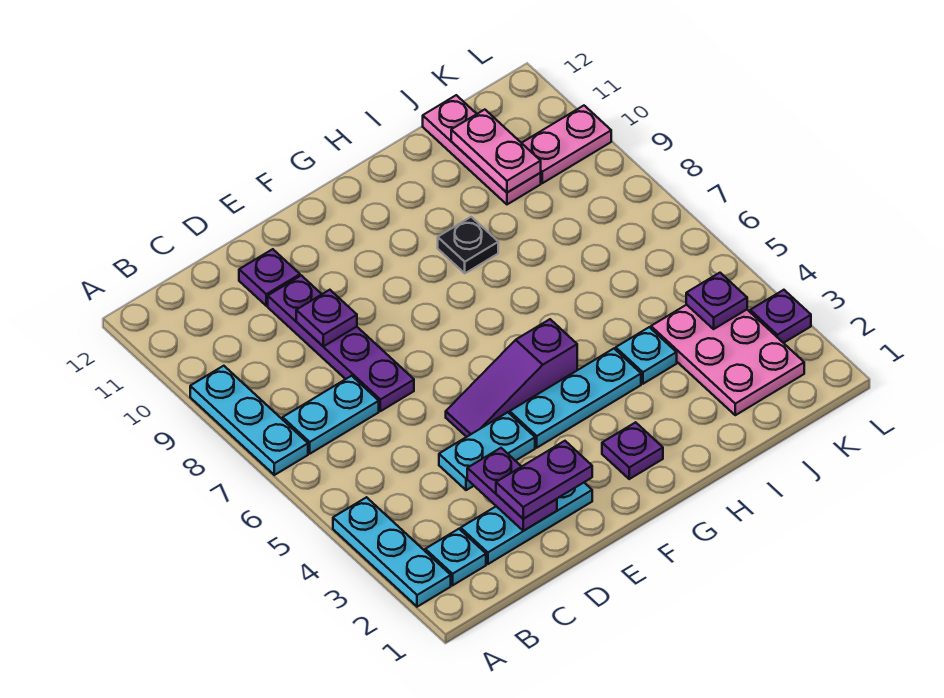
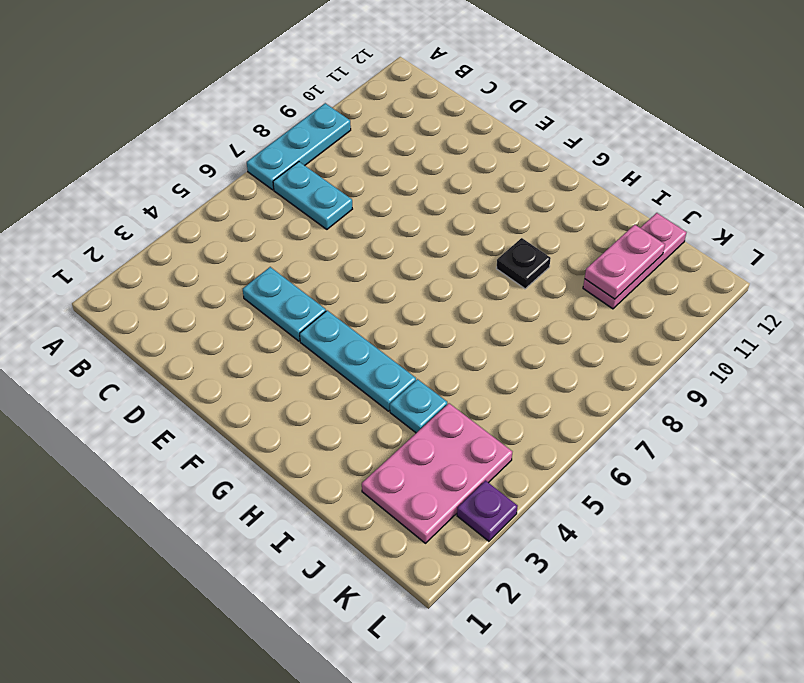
none -> cyan 1x3 plate [333,497,451,607]
none -> cyan 1x1 plate [425,529,486,585]
none -> cyan 1x3 plate [461,483,592,564]

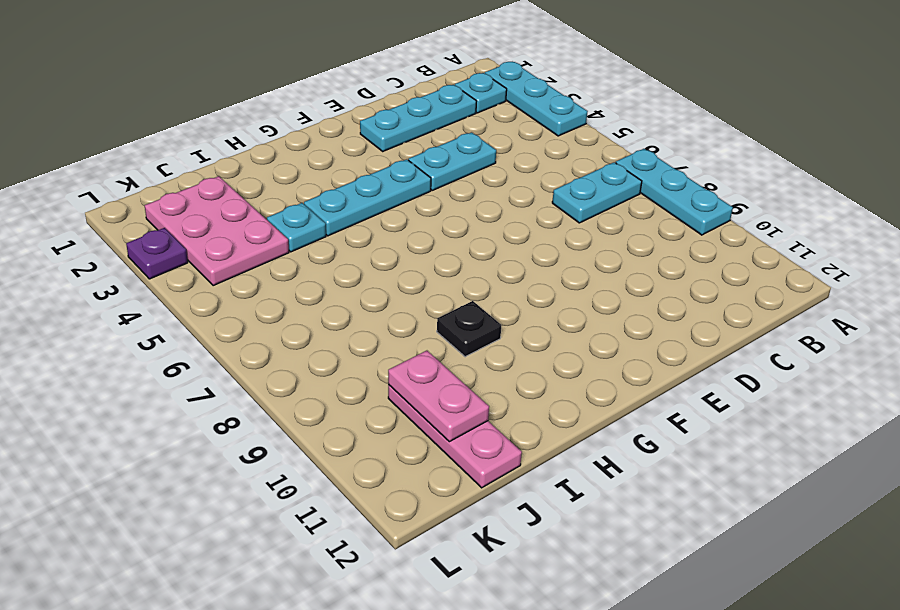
none -> purple 1x4 plate [268,275,414,411]
none -> purple 1x1 plate [239,249,300,306]
none -> purple 1x3 slope [446,319,577,437]

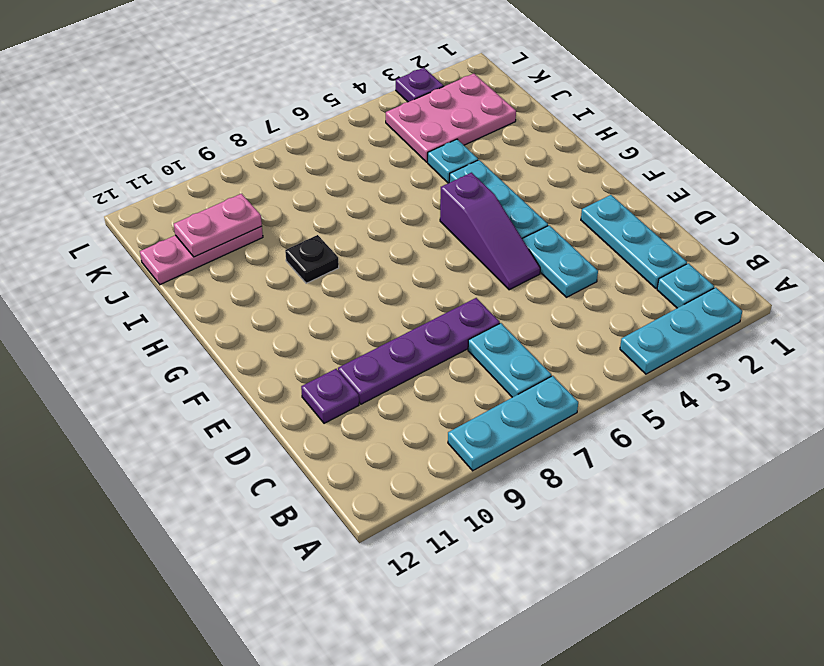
none -> purple 1x1 plate [602,422,663,479]
none -> pink 1x2 plate [522,106,611,183]
none -> purple 1x2 plate [467,448,557,531]

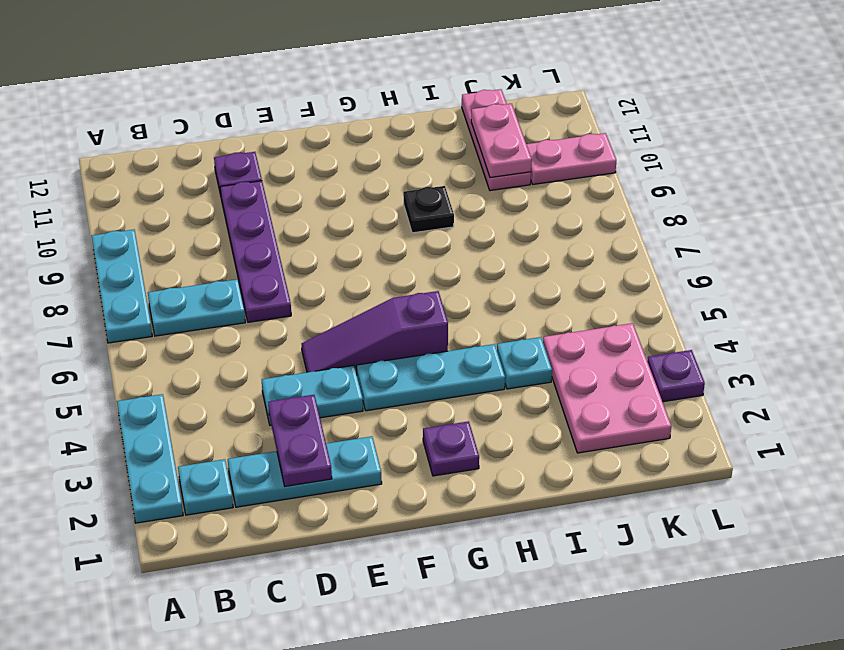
none -> purple 1x1 plate [296,290,357,346]
none -> purple 1x1 plate [686,273,747,329]
none -> purple 1x2 plate [496,441,592,519]

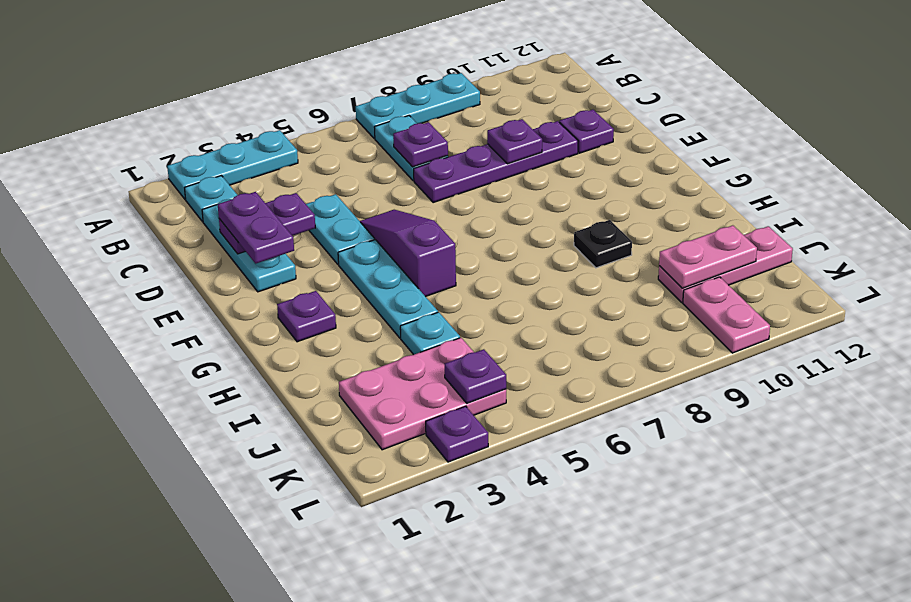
purple 1x1 plate [393,122,448,167] -> none

